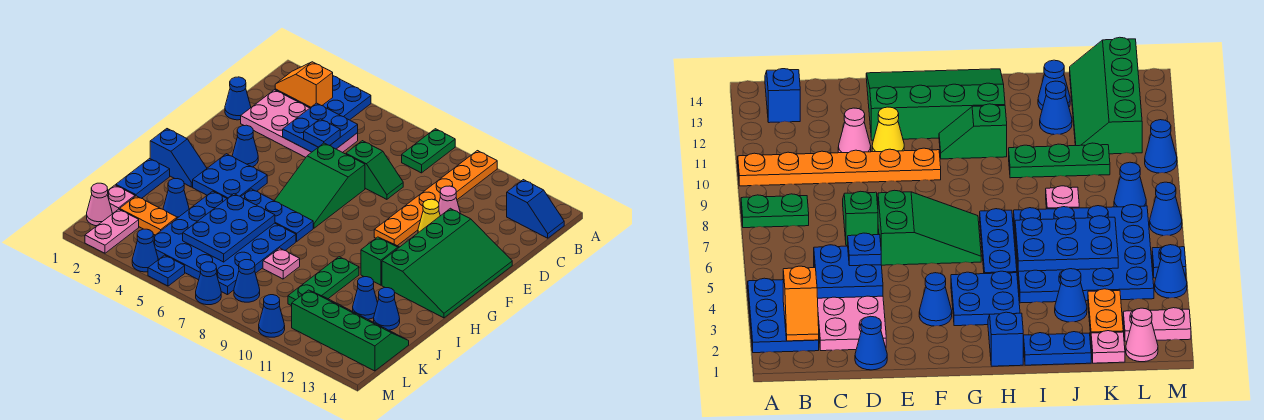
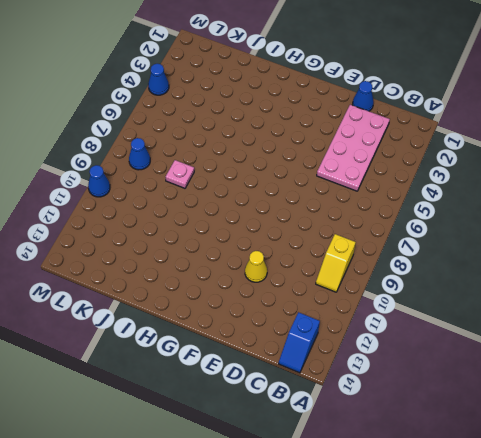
yellow 1x2 slope [316,234,356,292] -> orange 1x6 plate [374,151,497,246]
none -> blue 2x3 plate [275,76,371,120]
none -> green 1x2 plate [402,129,455,173]
none -> green 1x2 slope [346,141,403,199]
none -> pink 1x1 cone [439,186,460,216]

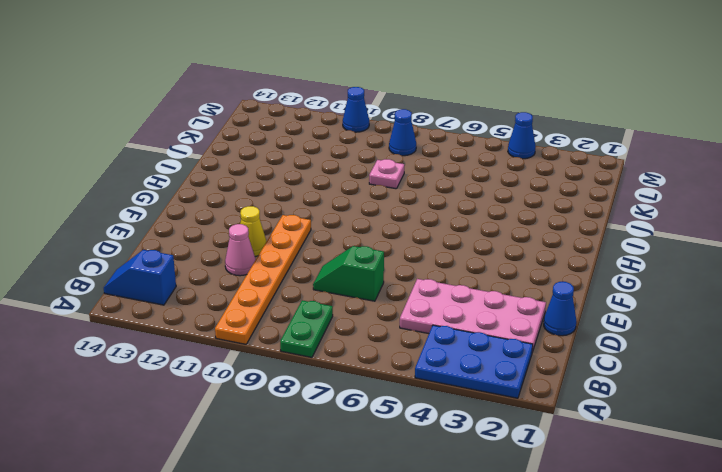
none -> green 2x3 slope [274,143,365,228]
none -> green 3x4 slope [382,208,512,318]
none -> blue 1x1 cone [232,125,258,167]
none -> blue 2x2 plate [193,154,267,198]

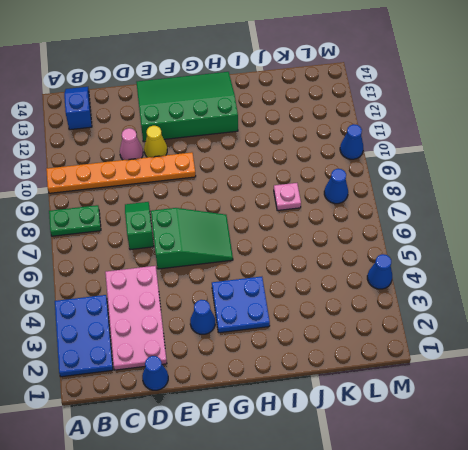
none -> green 1x2 slope [361,237,399,285]
none -> blue 1x2 slope [150,129,207,187]
none -> blue 1x3 plate [241,189,313,241]
none -> blue 1x2 plate [116,159,170,198]

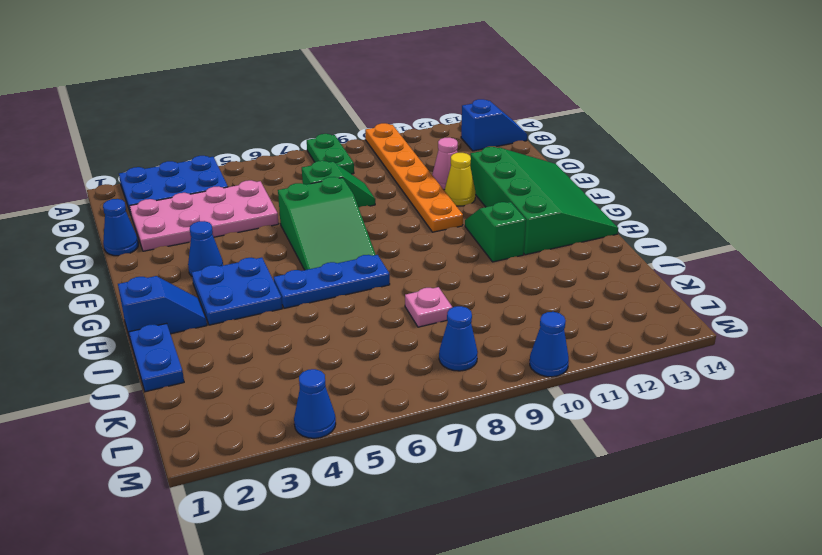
none -> blue 4x4 plate [153,191,296,295]
none -> green 1x3 plate [288,257,359,306]
none -> blue 1x1 cone [163,179,189,218]
none -> blue 1x1 cone [353,277,378,319]

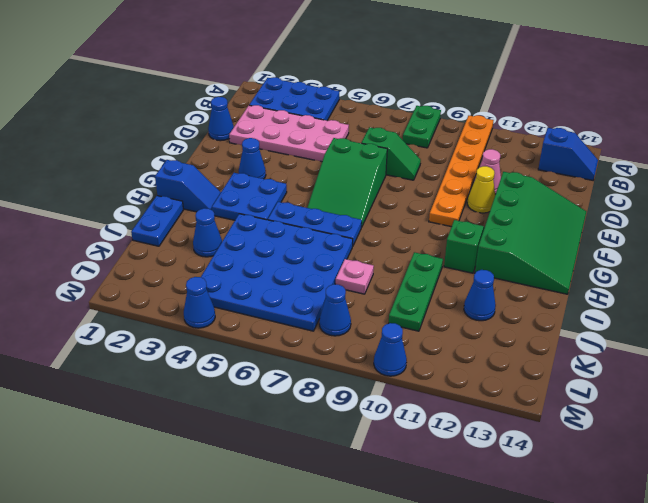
none -> blue 1x1 cone [374,288,400,330]
none -> pink 1x1 plate [107,185,135,213]
none -> orange 1x2 plate [120,196,177,235]
none -> green 2x4 slope [292,290,409,371]

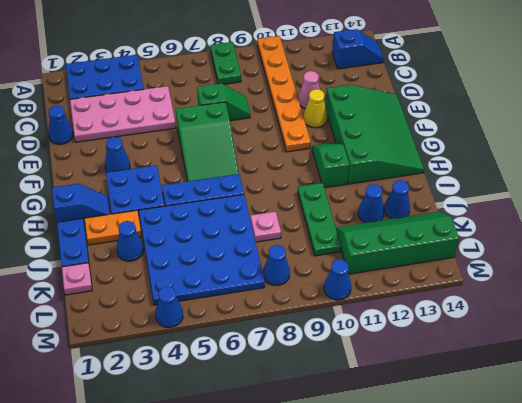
orange 1x2 plate [85,210,142,245] -> orange 1x2 plate moved to [120,196,177,235]
none -> pink 1x1 cone [87,183,112,226]
none -> pink 1x2 plate [85,209,139,253]
none -> blue 1x1 plate [148,255,185,286]
none -> blue 1x1 cone [196,262,221,305]

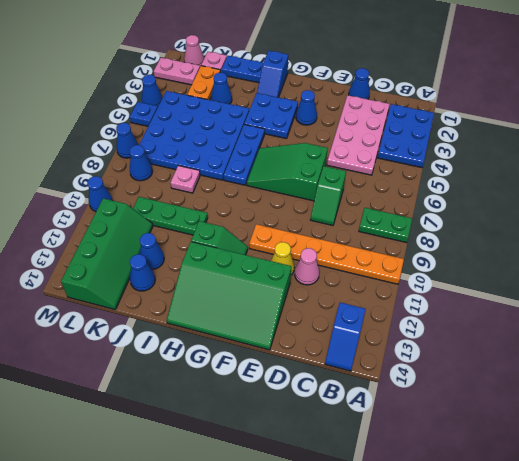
none -> orange 1x2 slope [275,62,333,107]
none -> blue 2x2 plate [283,103,358,152]
none -> blue 2x3 plate [183,194,275,262]
none -> blue 1x1 plate [304,119,340,147]

